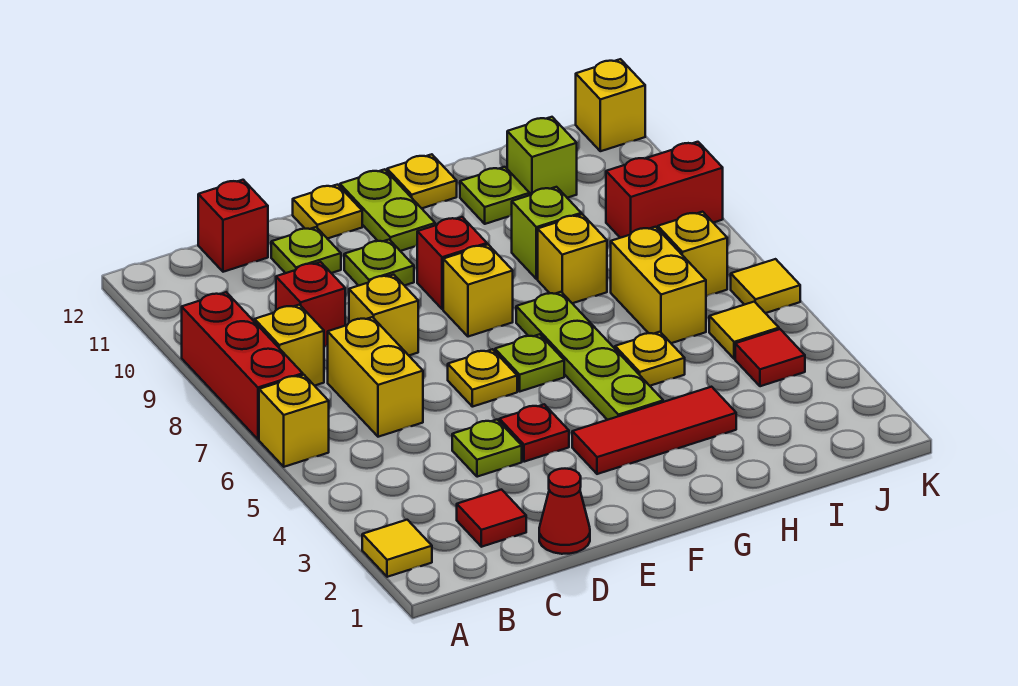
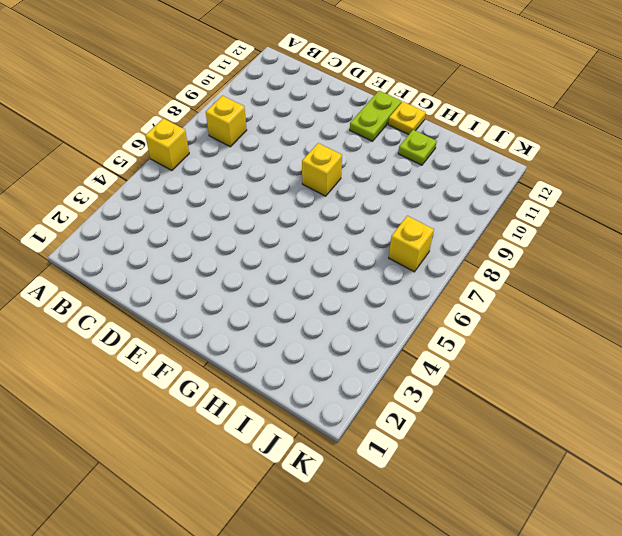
none -> yellow 1x1 tile [362,520,432,577]
none -> red 1x3 brick [182,292,303,439]
none -> red 1x1 tile [457,490,526,547]
none -> yellow 1x2 brick [328,317,423,437]

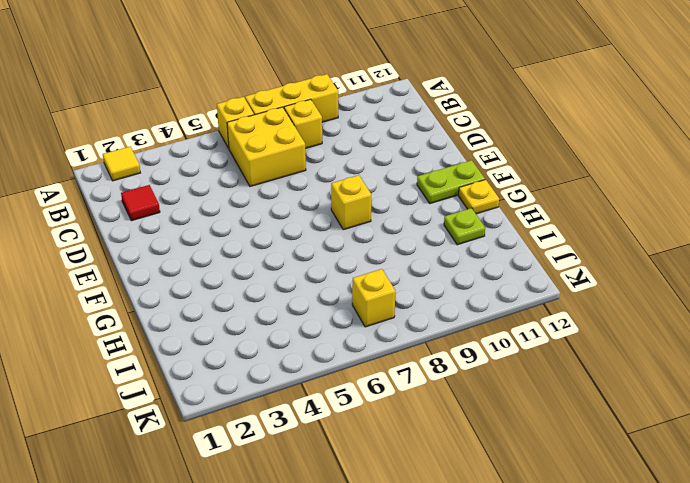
yellow 1x3 brick [245,74,338,122] -> red 1x3 brick [182,292,303,439]
yellow 2x2 brick [227,107,306,187] -> yellow 1x2 brick [328,317,423,437]
none -> red 1x1 brick [276,262,345,347]
none -> red 1x1 brick [198,180,268,272]
none -> red 1x1 cone [539,469,590,554]
none -> lime 1x1 plate [452,420,522,477]

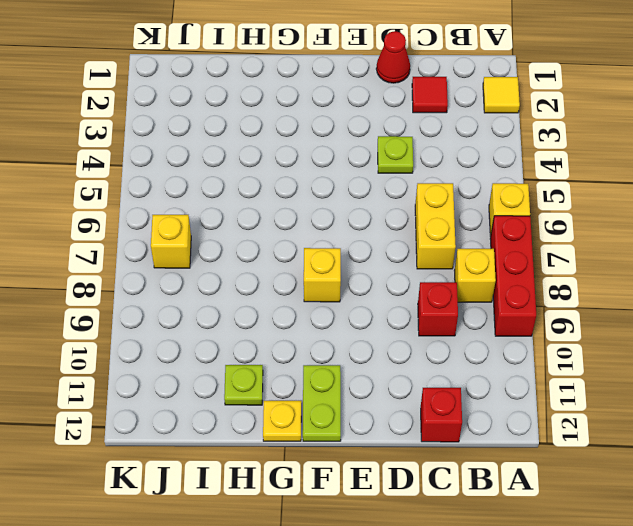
none -> yellow 1x1 brick [349,275,418,355]
none -> lime 1x1 plate [271,227,341,273]
none -> red 1x1 plate [499,404,569,462]
none -> yellow 1x1 plate [448,349,517,407]

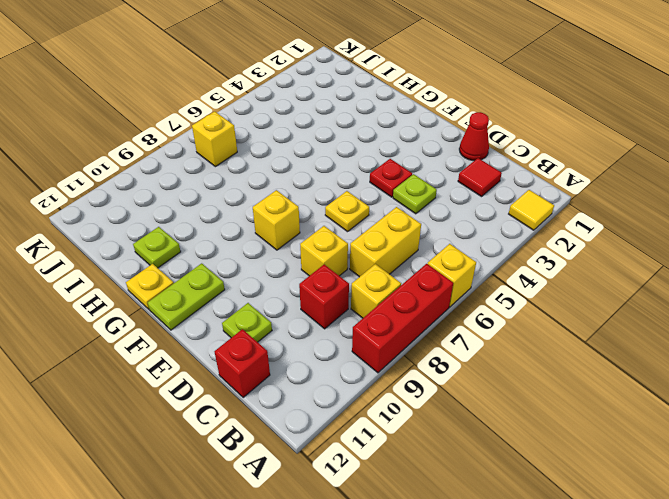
none -> lime 1x1 plate [344,240,414,286]
none -> yellow 1x1 plate [293,185,362,239]
none -> red 1x3 tile [572,387,736,474]
none -> lime 1x1 plate [495,334,564,391]

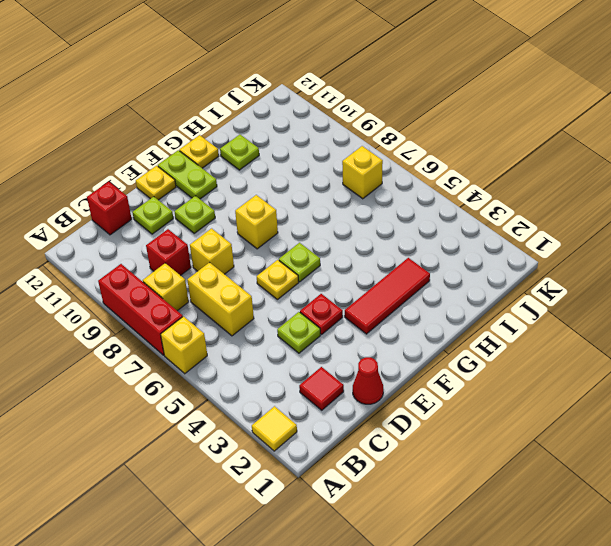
none -> red 1x1 brick [417,217,487,309]
none -> lime 1x4 plate [516,292,663,420]
none -> yellow 1x1 plate [615,332,685,386]
none -> yellow 1x1 brick [538,214,607,303]

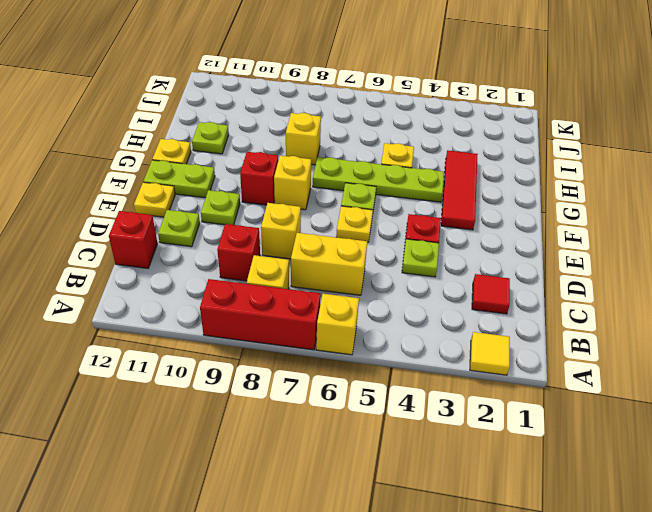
none -> red 1x1 cone [539,469,590,554]
none -> lime 1x1 brick [512,187,581,279]
none -> yellow 1x2 brick [611,227,706,343]
none -> lime 1x1 brick [507,117,577,198]

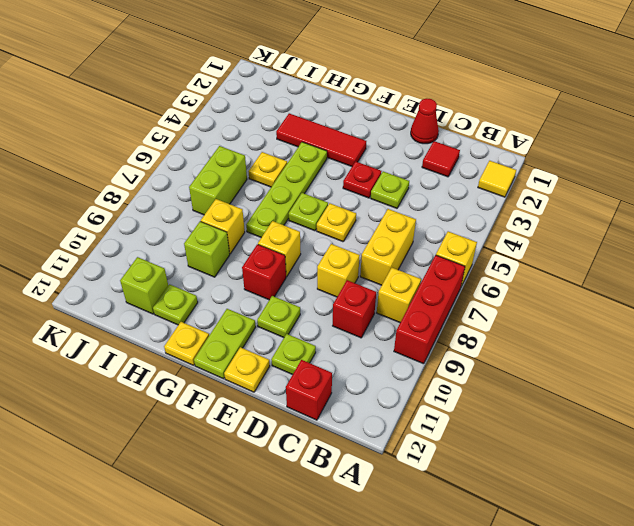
lime 1x2 brick [189,146,247,215] -> yellow 1x2 brick [611,227,706,343]
none -> red 1x1 tile [735,329,805,386]
none -> yellow 1x1 tile [709,302,779,359]
none -> yellow 1x1 brick [658,212,727,296]
none -> red 1x2 brick [606,142,723,238]

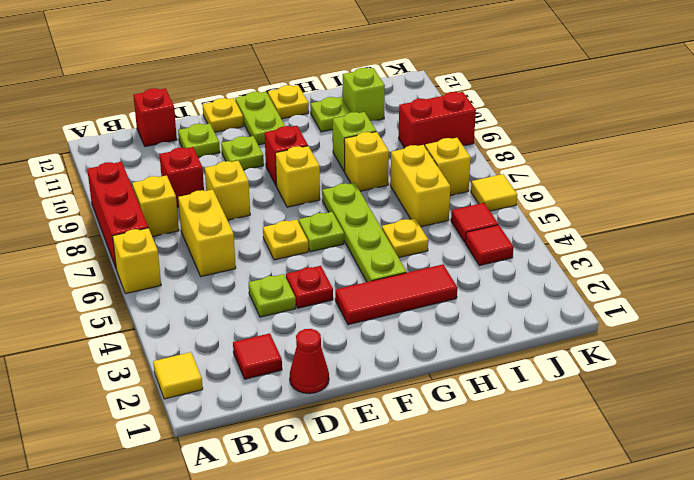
red 1x1 tile [451,203,498,242] -> yellow 1x1 tile [709,302,779,359]
none -> yellow 1x1 brick [576,59,645,151]

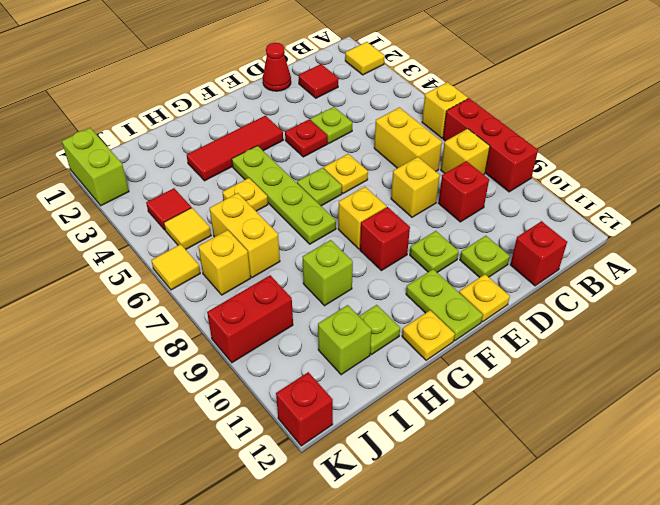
lime 1x2 brick [62,128,129,206] -> none
red 1x1 brick [276,372,333,446] -> yellow 1x1 brick [576,59,645,151]
none -> yellow 1x1 brick [538,214,607,303]

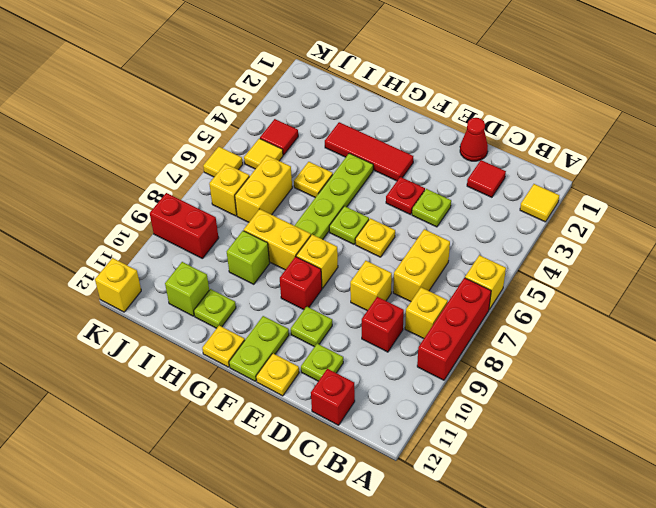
yellow 1x2 brick [244,209,311,270] -> yellow 1x1 brick [538,214,607,303]

